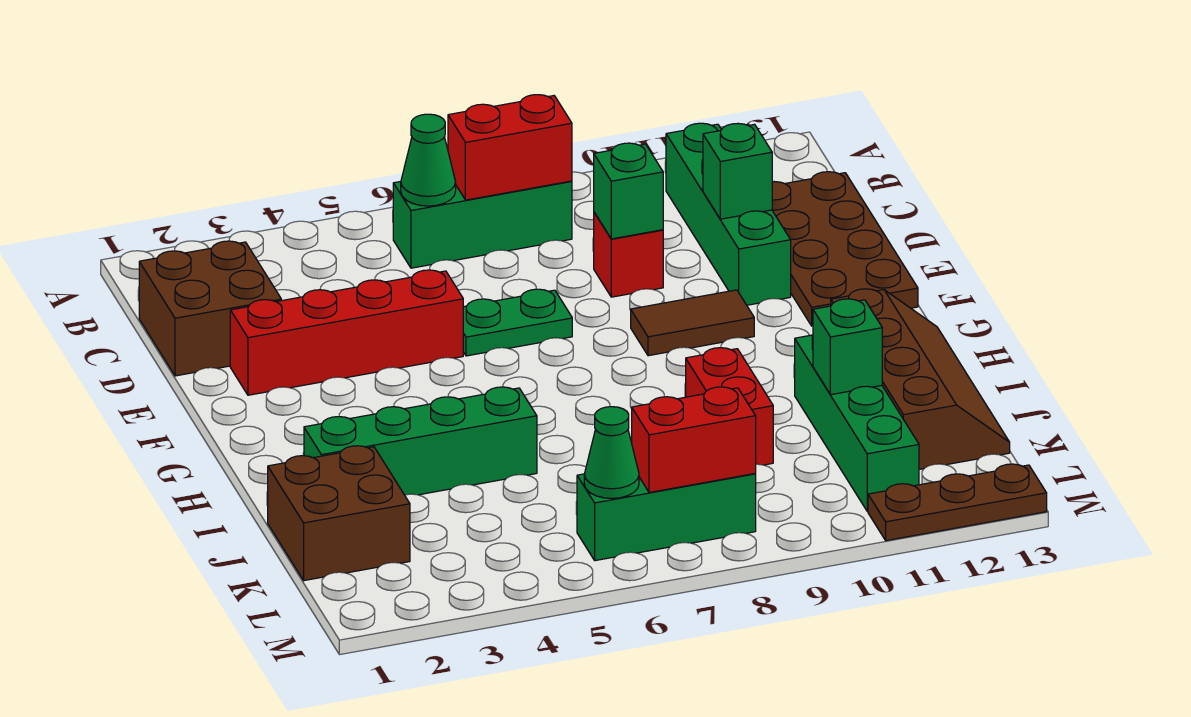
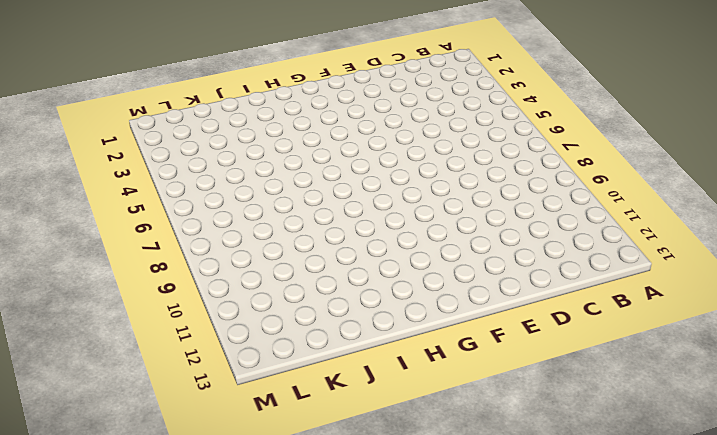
none -> green 1x3 brick [393,181,572,268]
none -> green 1x4 brick [666,123,791,305]
none -> brown 2x2 brick [139,241,281,376]

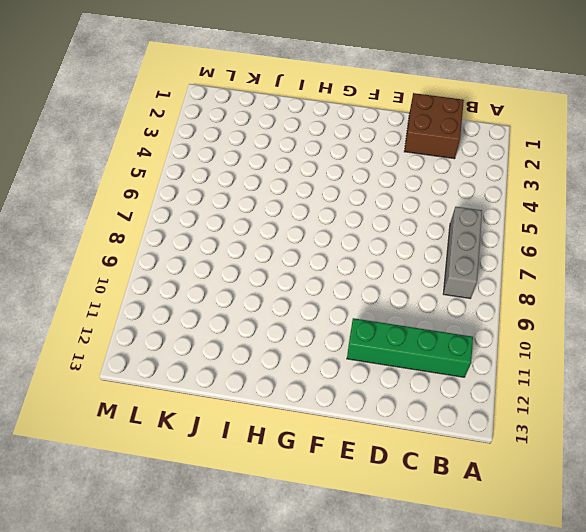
grey 1x3 brick [443,207,482,298] -> green 1x3 brick [393,181,572,268]
none -> brown 2x4 plate [772,172,918,326]
none -> red 1x1 brick [594,212,663,297]
none -> red 1x4 brick [230,270,463,395]

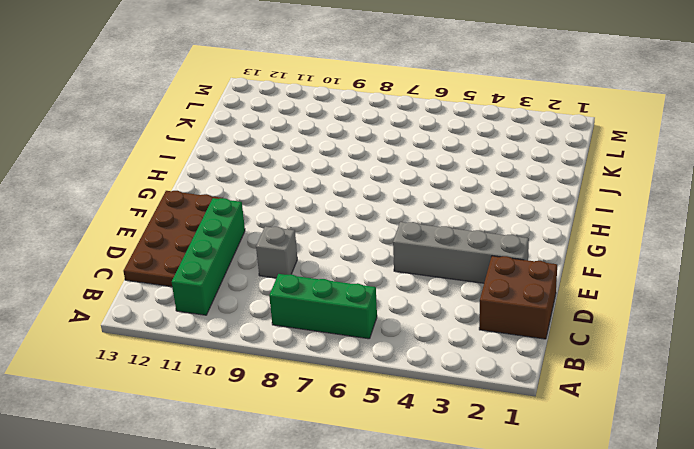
grey 1x1 brick [256,226,297,278] -> red 1x1 brick [594,212,663,297]
grey 1x4 brick [393,222,529,283] -> red 1x4 brick [230,270,463,395]
none -> green 1x2 plate [463,289,572,356]
none -> brown 1x2 tile [631,290,754,356]
none -> brown 2x4 slope [831,289,1010,470]

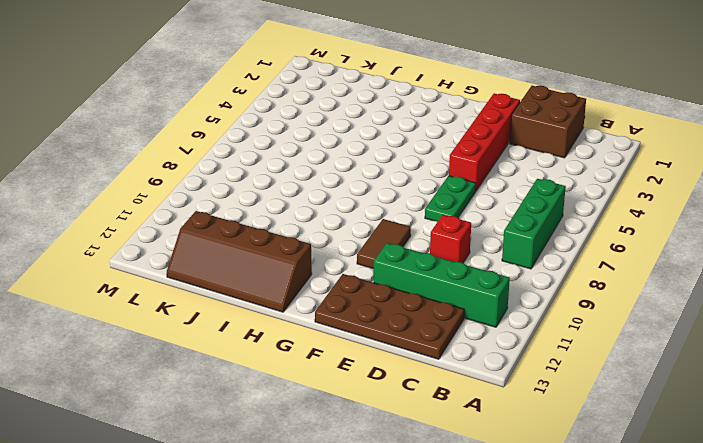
none -> green 1x4 brick [304,387,537,495]
none -> red 1x2 brick [686,348,773,465]
none -> green 1x4 brick [795,335,919,511]

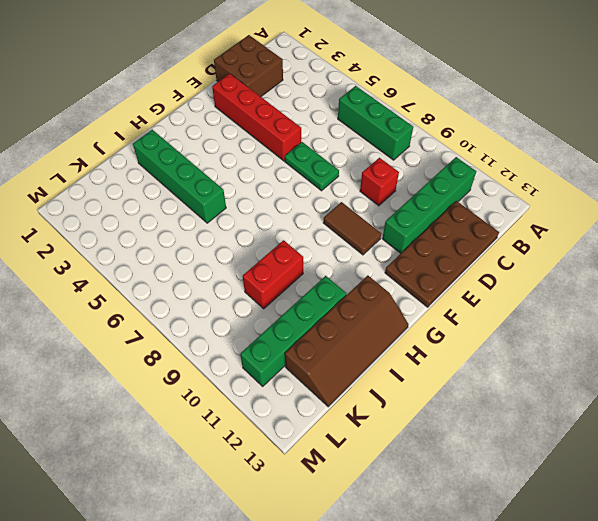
none -> brown 2x2 brick [268,446,410,581]
none -> green 1x3 brick [577,474,756,561]
none -> brown 1x3 plate [868,464,1047,541]

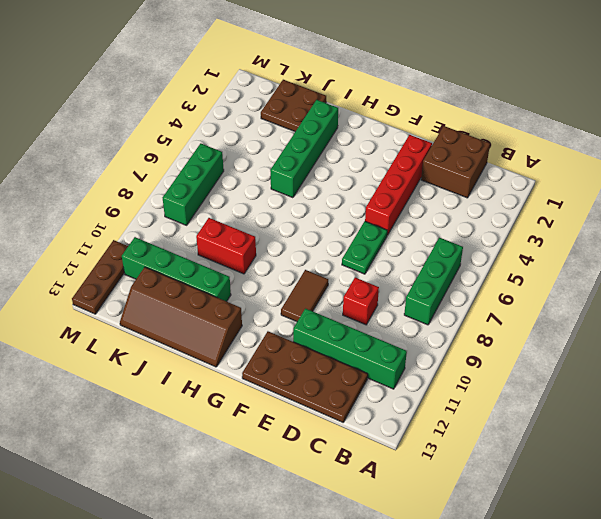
brown 2x2 plate [261,80,326,132] -> brown 2x2 brick [268,446,410,581]
none -> green 1x1 cone [401,114,456,206]
none -> red 1x2 brick [448,95,572,200]
none -> green 1x1 brick [594,143,663,239]

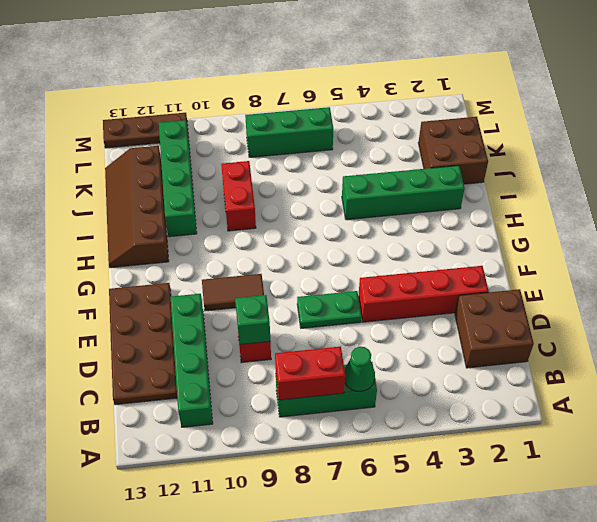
none -> green 1x1 brick [703,123,772,219]
none -> green 1x1 brick [813,299,882,395]
none -> green 1x1 cone [584,407,639,498]

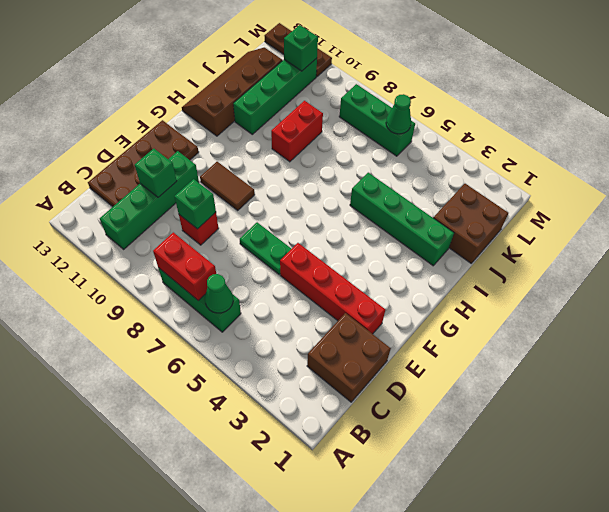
green 1x1 brick [284,25,318,71] -> green 1x1 brick moved to [813,299,882,395]
none -> red 1x2 brick [632,387,756,493]

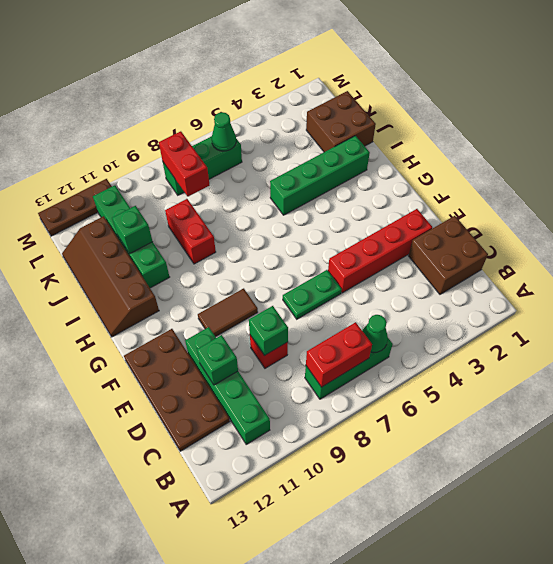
red 1x2 brick [159,131,209,197] -> red 1x2 brick turned to [632,387,756,493]

